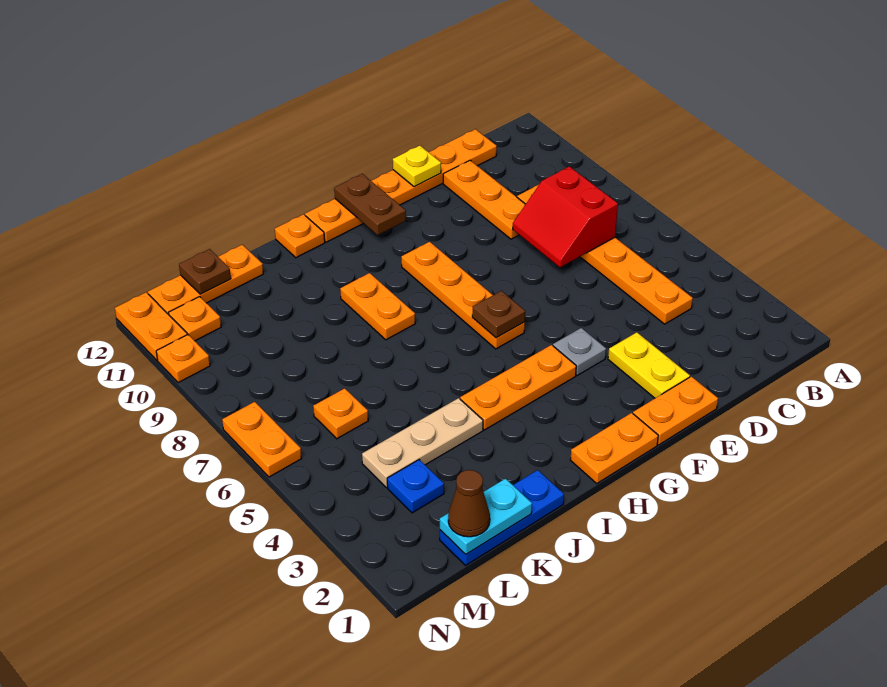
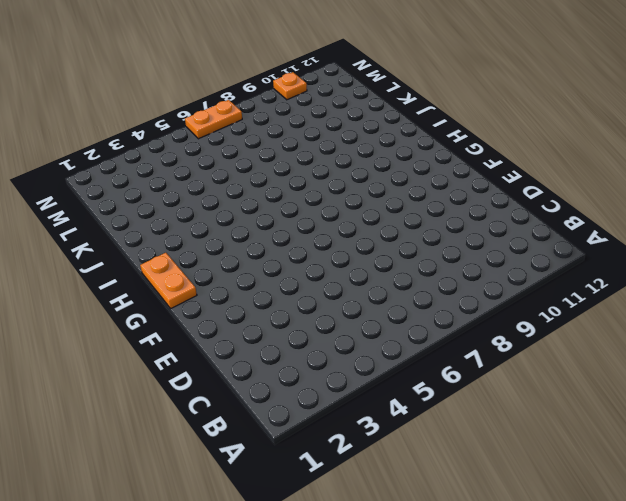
none -> orange 1x6 plate [517,185,693,324]
none -> orange 1x6 plate [305,129,497,242]
none -> orange 1x3 plate [443,161,525,239]

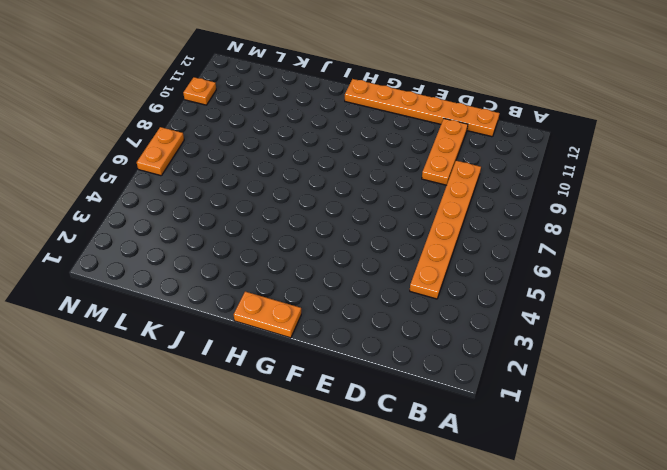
none -> orange 1x2 plate [633,376,718,445]
none -> yellow 1x2 plate [608,332,690,398]
none -> grey 1x1 plate [553,328,606,376]

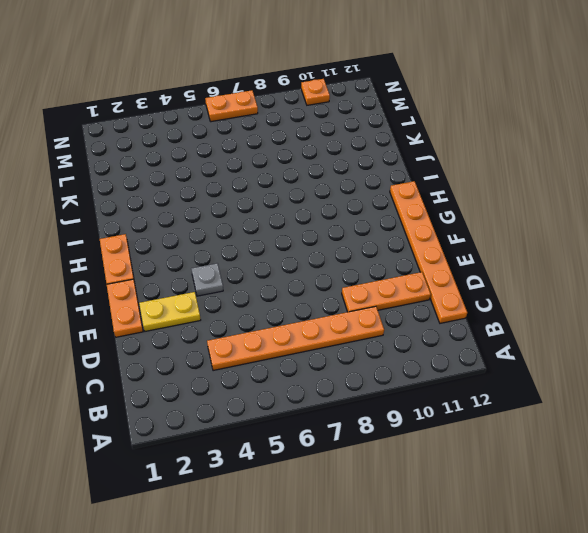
none -> orange 1x3 plate [460,345,576,430]
none -> orange 1x4 plate [401,242,525,349]
none -> orange 1x2 plate [340,273,415,340]

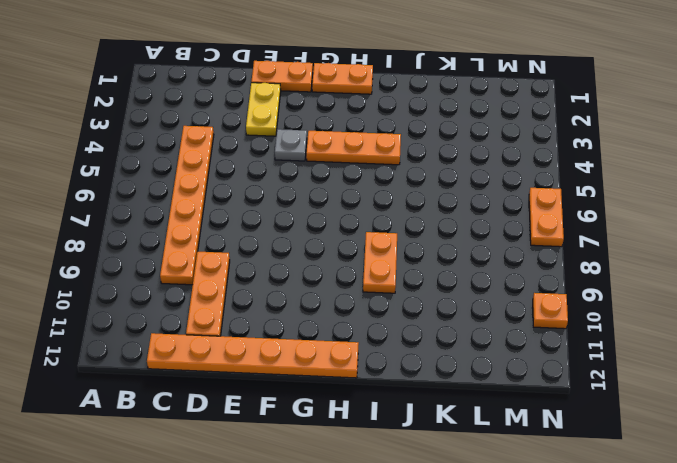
none -> orange 1x4 plate [401,242,525,349]
none -> orange 1x1 plate [275,214,325,258]
none -> blue 1x3 plate [440,470,564,565]

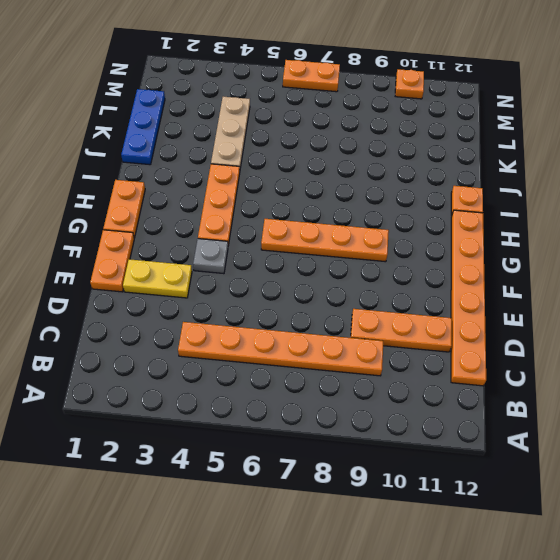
none -> orange 1x2 plate [340,273,415,340]
none -> orange 1x3 plate [148,245,263,315]
none -> blue 1x1 plate [387,460,444,513]

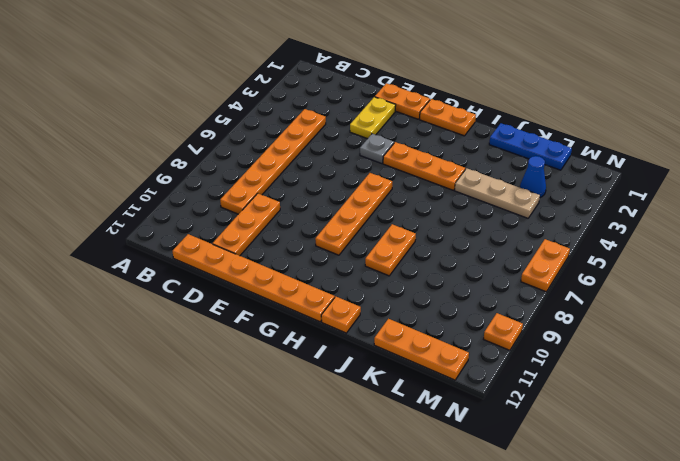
blue 1x1 cone [520,156,546,197] -> blue 1x1 plate [387,460,444,513]
none -> orange 1x1 plate [313,388,368,439]
none -> orange 1x1 plate [169,297,221,341]
none -> orange 1x2 plate [115,292,187,360]

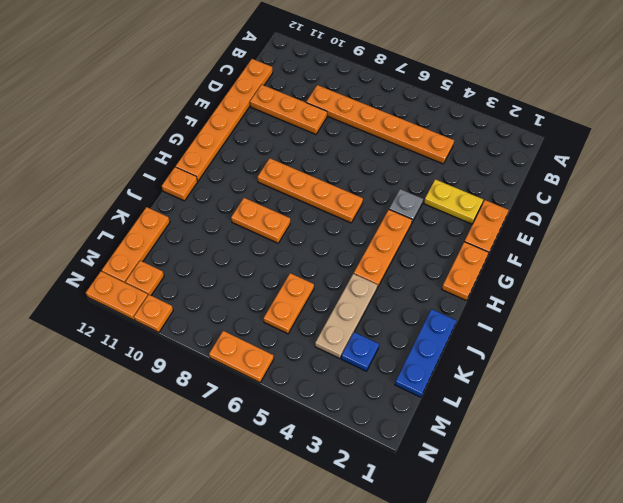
orange 1x2 plate [264,273,314,334] -> orange 1x1 plate [313,388,368,439]
none -> red 2x2 slope [513,166,618,267]
none -> yellow 1x1 plate [393,146,441,187]
none -> brown 1x1 plate [472,291,525,338]

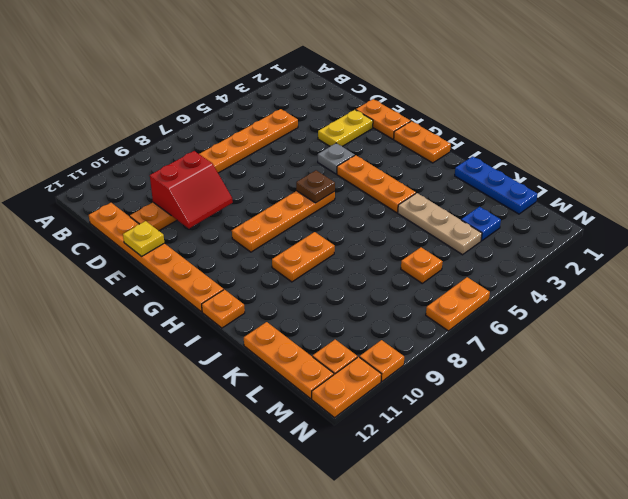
red 2x2 slope [150,151,233,228] -> red 2x2 slope moved to [513,166,618,267]
none -> brown 1x2 plate [334,174,406,235]
none -> cyan 1x2 plate [440,479,532,554]
none -> brown 1x1 plate [179,249,231,294]

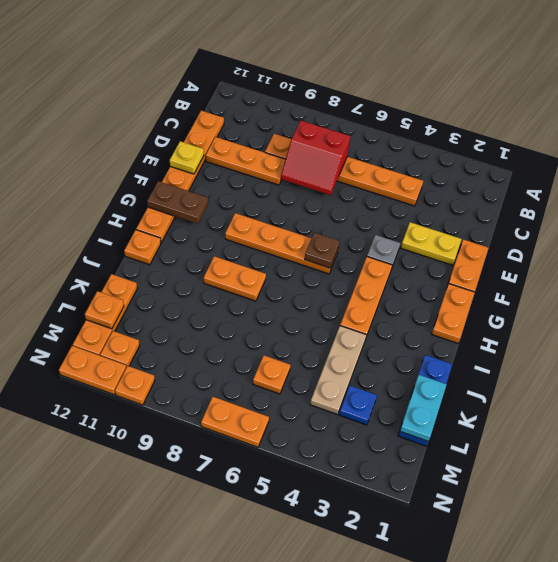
orange 1x1 plate [85,291,124,329] -> brown 1x1 plate [179,249,231,294]
none -> brown 1x1 cone [448,470,490,537]

